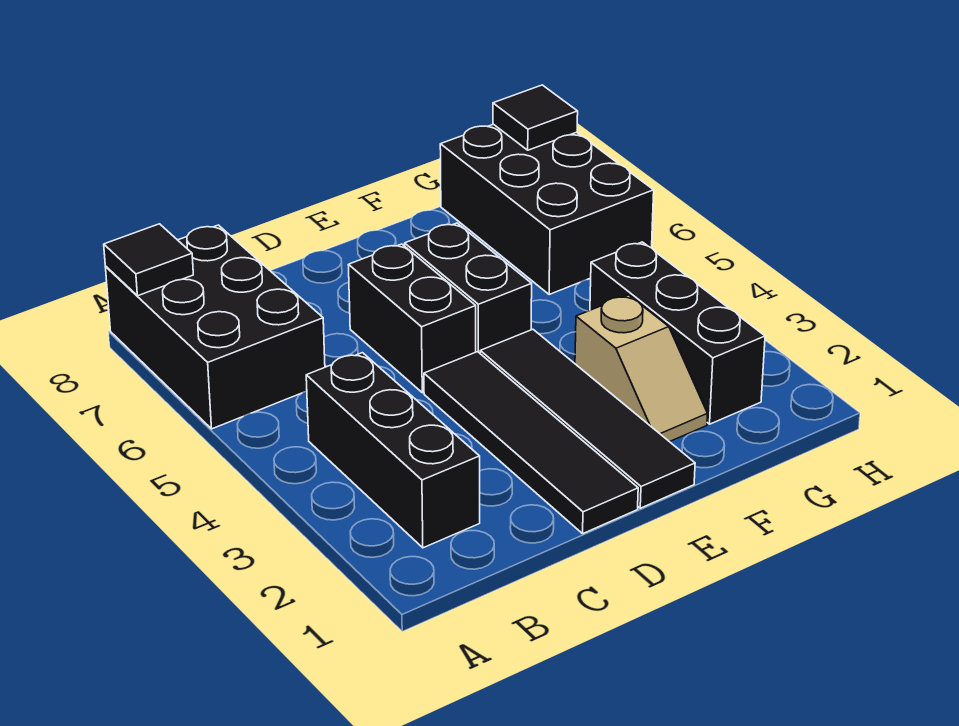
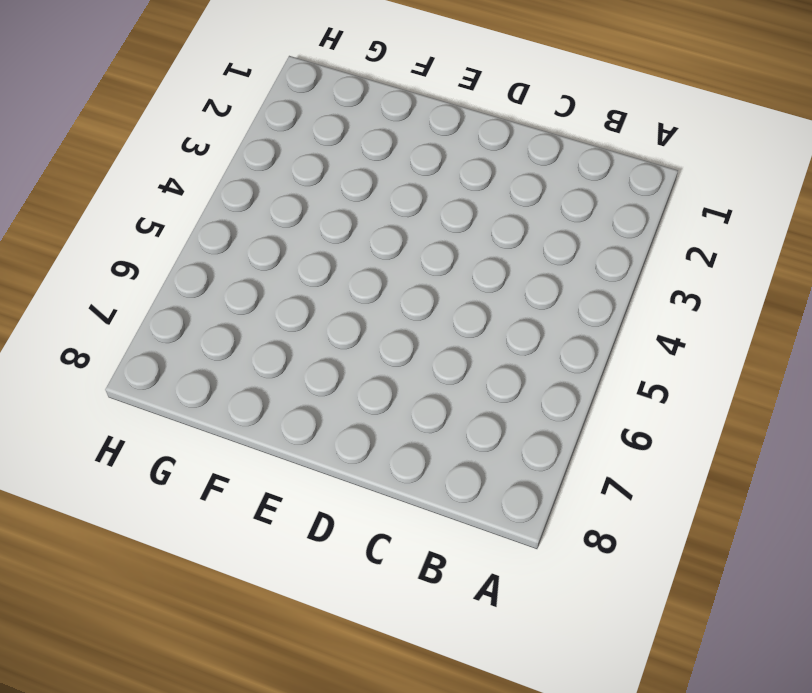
none -> black 2x3 brick [106,225,325,429]
none -> black 1x3 brick [306,353,480,548]

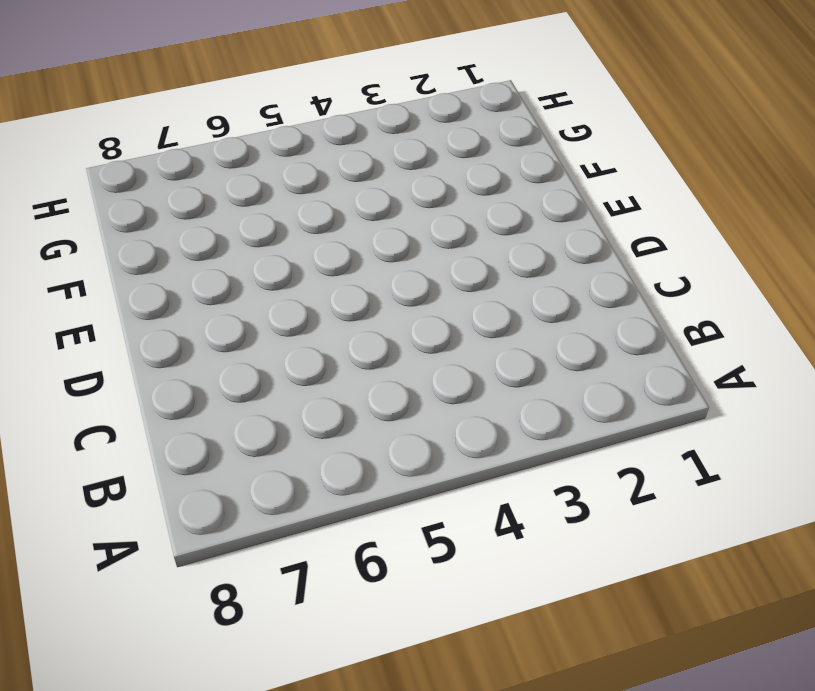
none -> black 2x3 brick [106,225,325,429]
none -> black 1x3 brick [306,353,480,548]

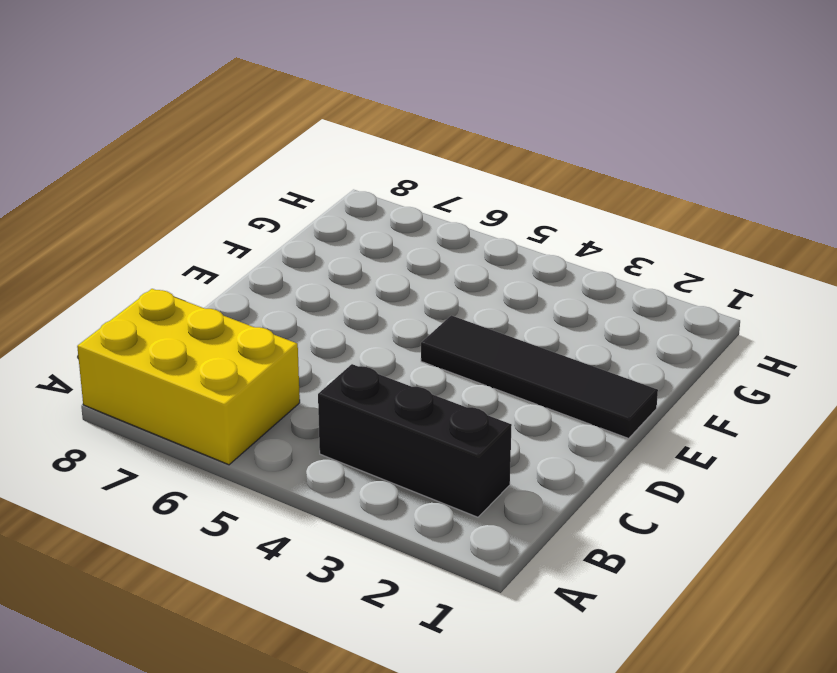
yellow 2x3 brick [77,289,300,465] -> black 2x3 brick [106,225,325,429]
none -> black 1x4 tile [424,352,638,534]
none -> black 1x2 brick [349,244,476,393]

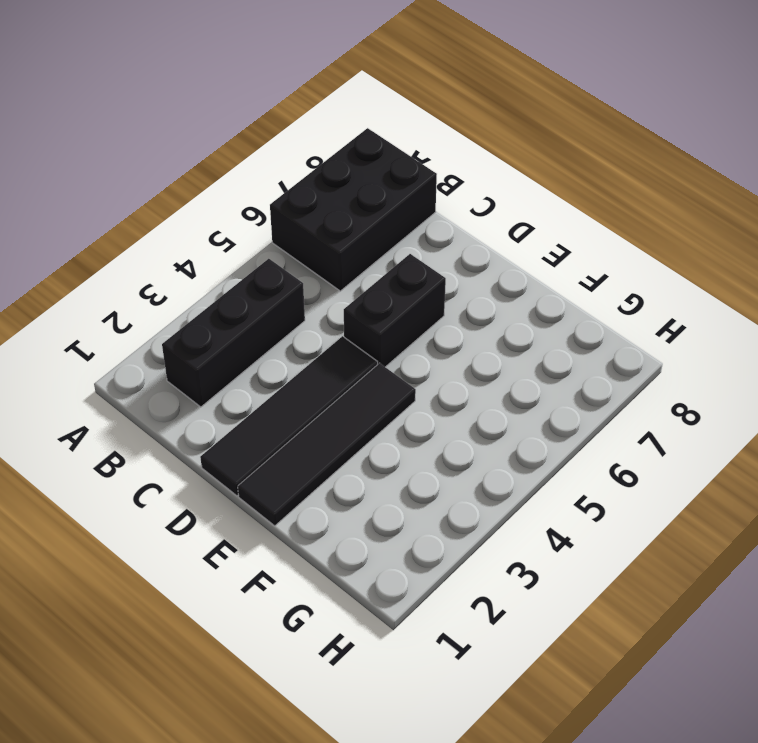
none -> black 1x2 brick [405,223,532,353]
none -> tan 1x2 slope [575,295,707,442]

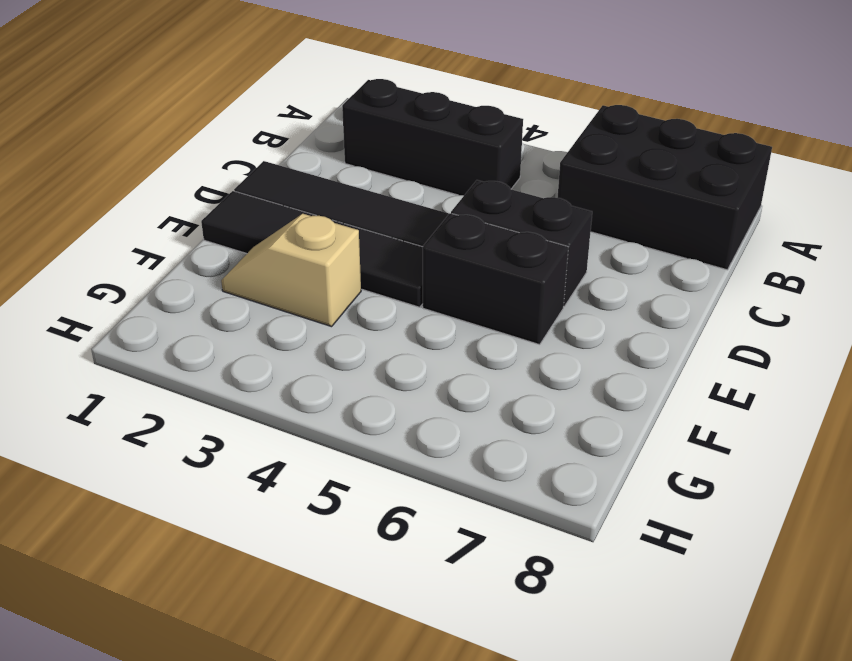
none -> black 1x3 brick [590,242,765,424]
none -> black 2x3 brick [440,124,654,295]

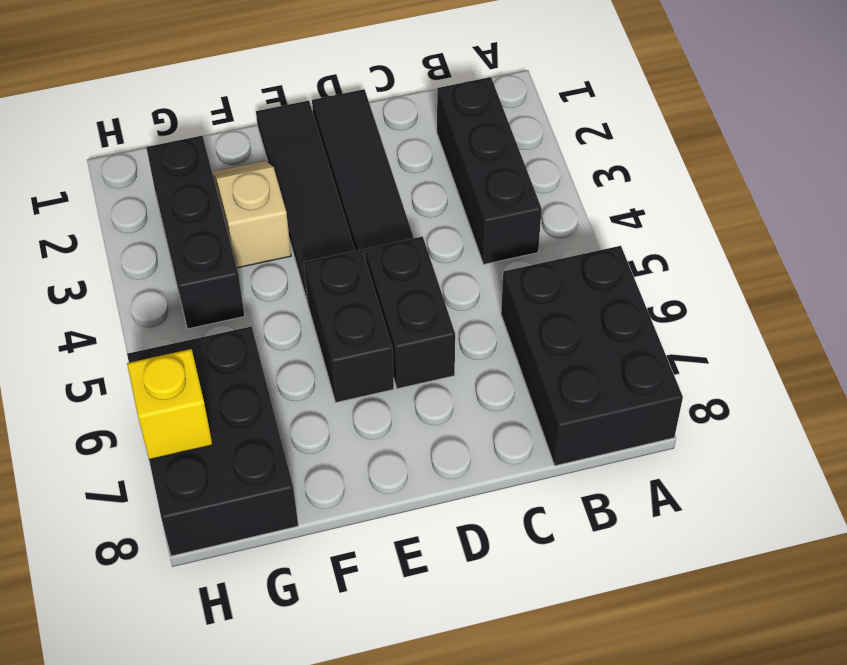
yellow 1x1 brick [127,349,212,460] -> none
none -> black 1x1 tile [104,224,193,296]
none -> black 1x1 tile [493,85,578,150]

